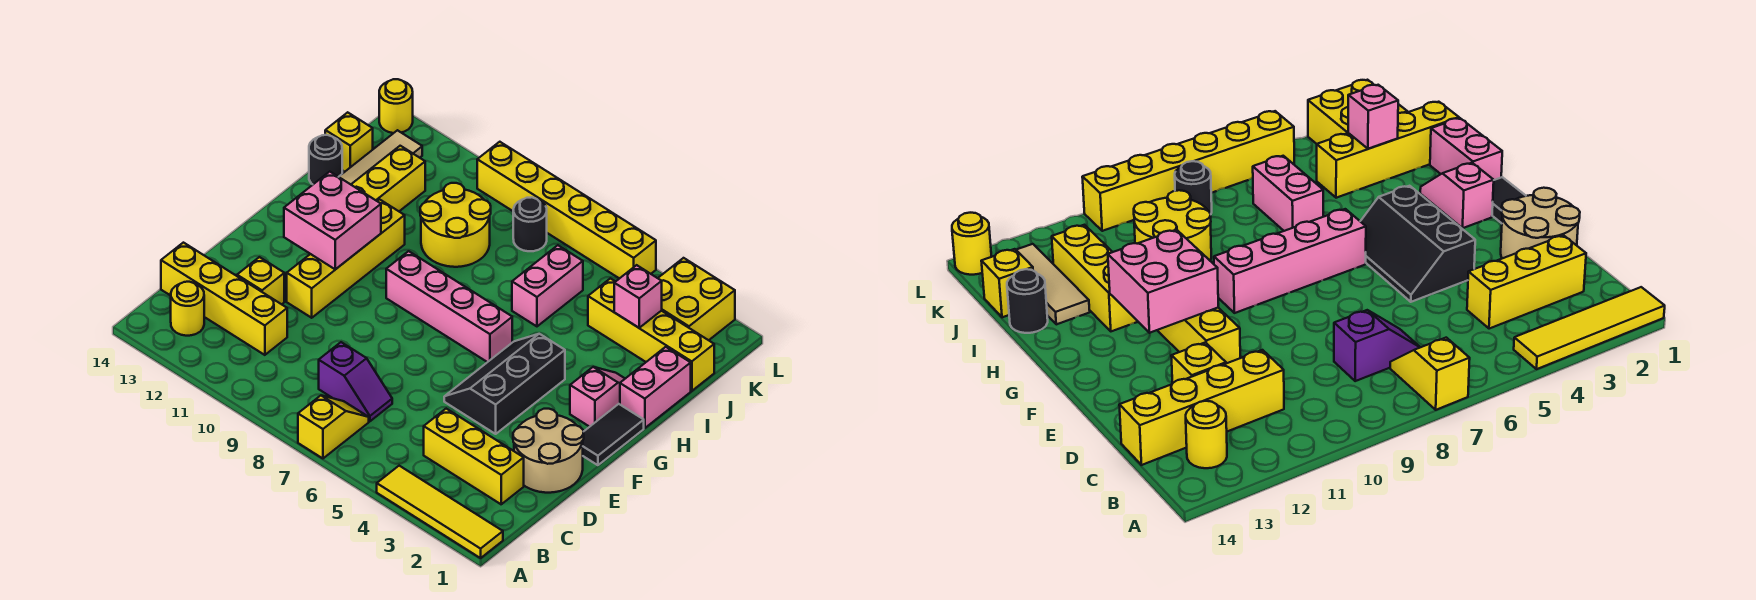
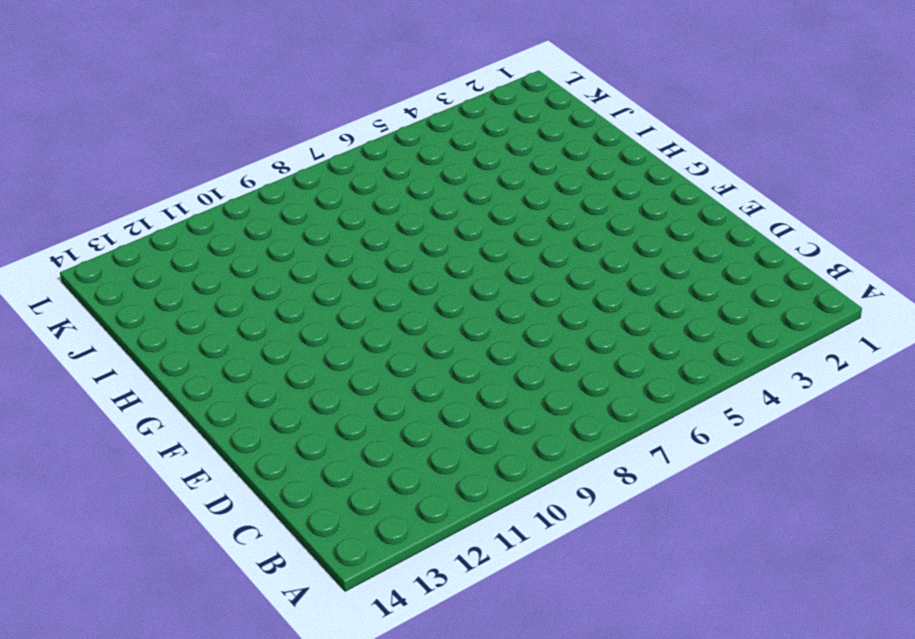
none -> yellow 1x4 tile [377,466,503,558]
none -> yellow 1x2 slope [298,396,369,458]
none -> yellow 1x1 round brick [171,282,204,336]

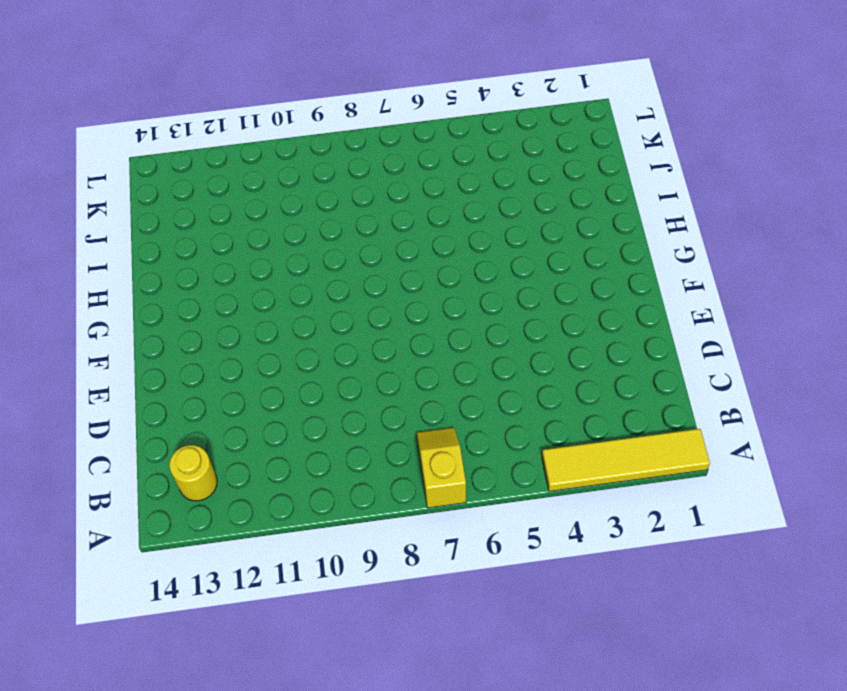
none -> yellow 1x3 brick [424,409,524,504]
none -> purple 1x2 slope [319,342,392,421]
none -> yellow 1x4 brick [161,243,287,355]

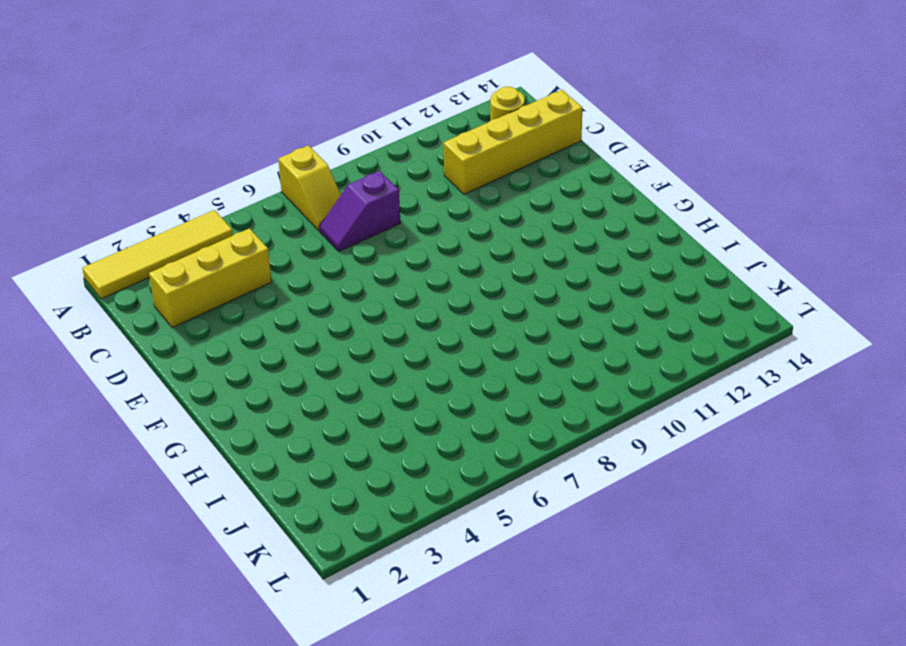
none -> tan 2x2 round brick [513,409,584,493]
none -> yellow 1x1 brick [237,257,284,304]
none -> black 2x3 slope [444,334,565,434]

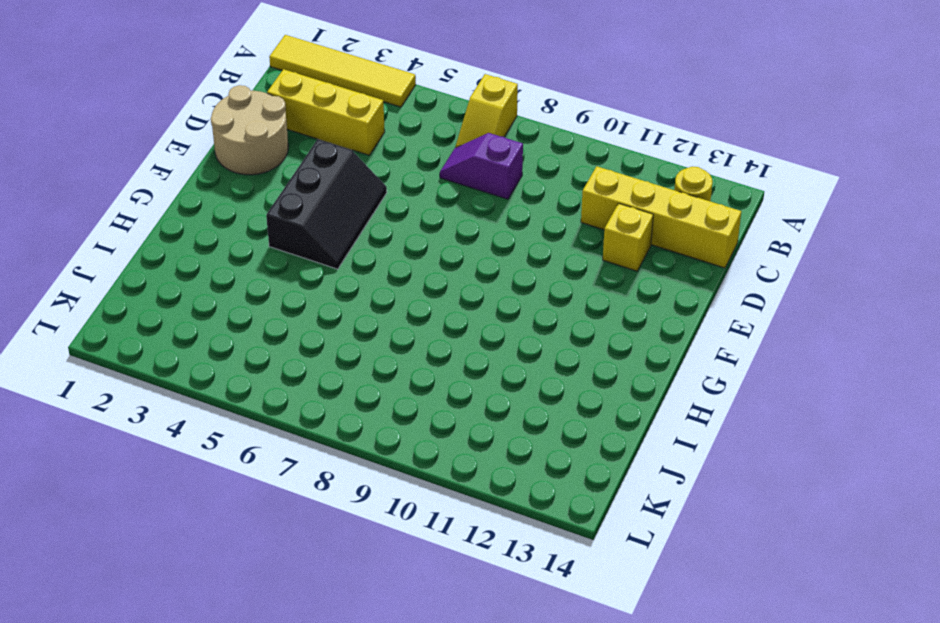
none -> yellow 1x4 brick [287,199,405,318]
none -> black 1x2 tile [583,404,644,465]
none -> pink 1x2 slope [570,367,625,427]

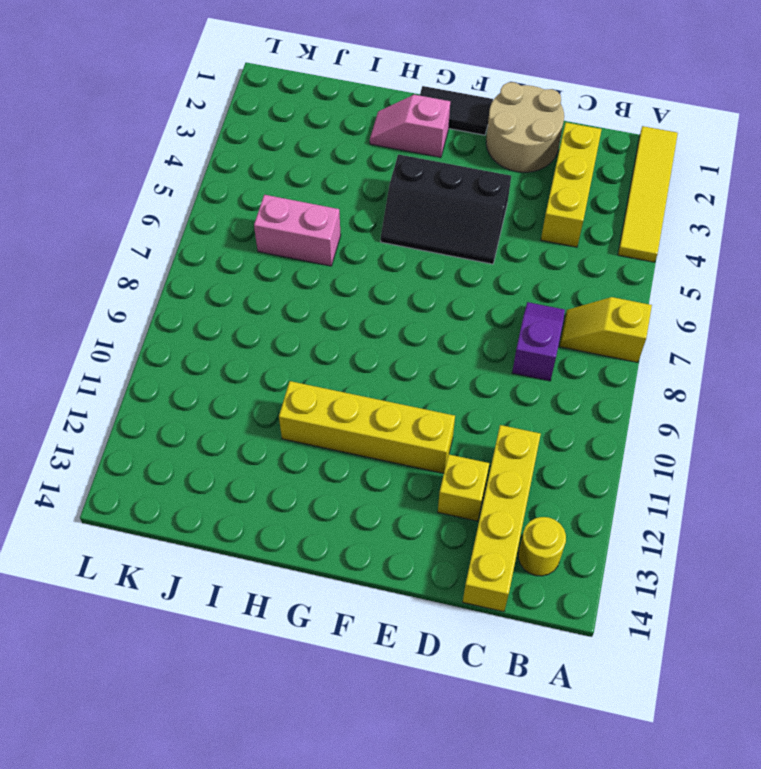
none -> pink 1x4 brick [386,251,512,362]
none -> pink 1x2 brick [620,347,691,428]
none -> yellow 1x3 brick [351,146,425,211]

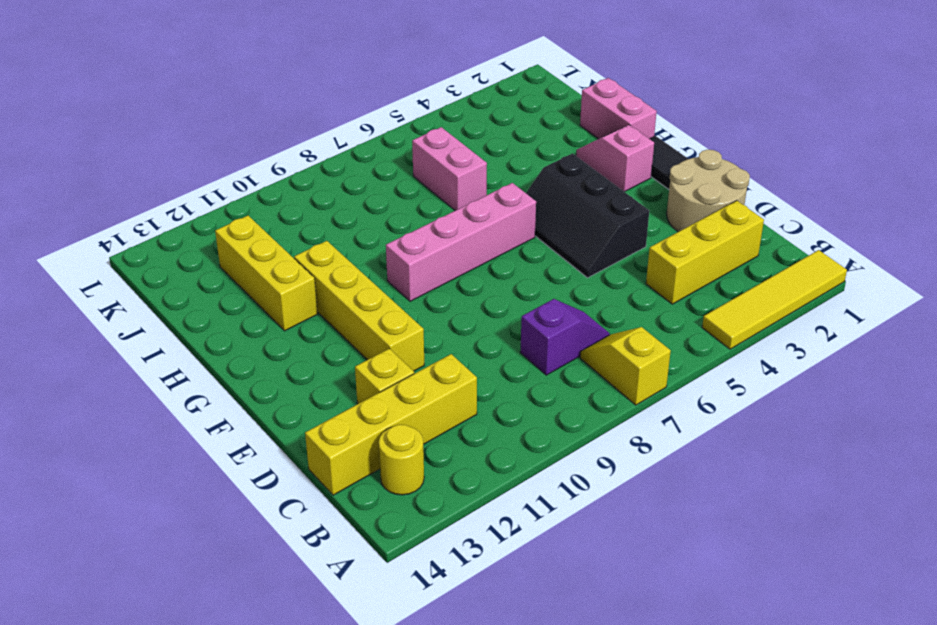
none -> yellow 2x2 round brick [420,183,491,267]
none -> tan 1x3 tile [339,130,422,184]
none -> black 1x1 round brick [309,135,342,184]

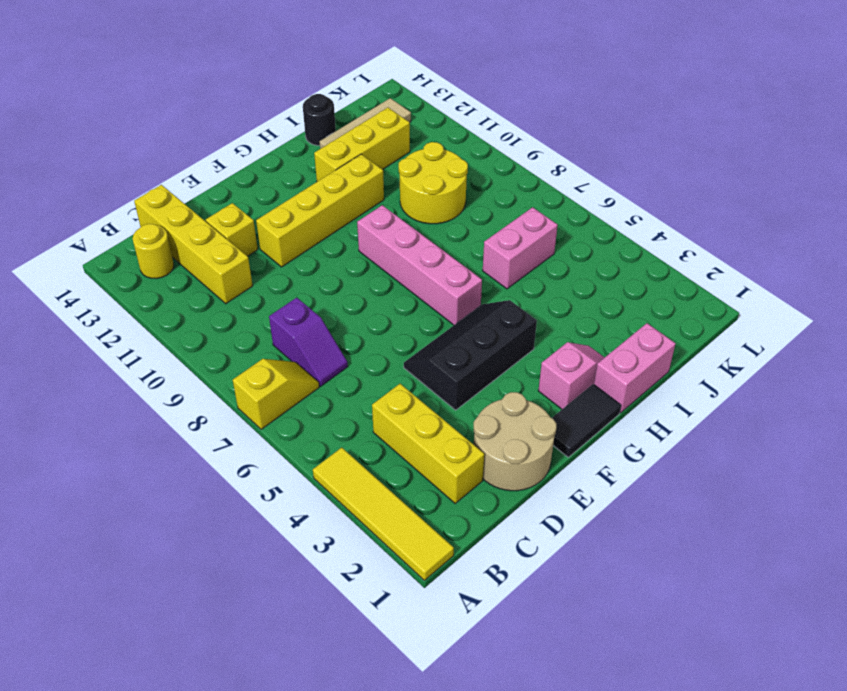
none -> yellow 1x4 brick [588,278,714,391]
none -> yellow 1x1 brick [325,112,373,172]
none -> yellow 2x2 brick [658,258,735,340]

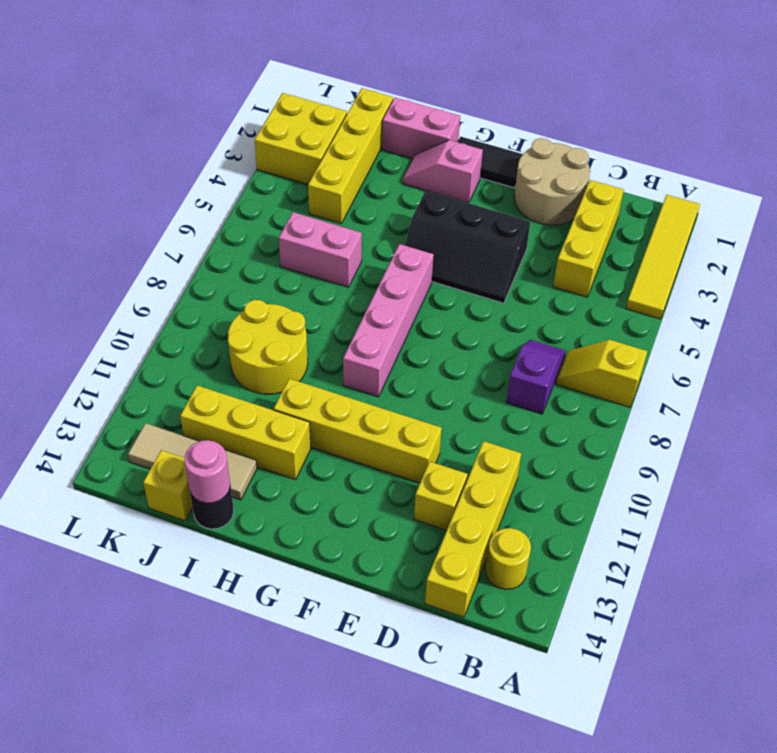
pink 1x1 round brick [185,440,230,503] -> none
none -> black 1x1 round brick [513,197,547,251]
none -> yellow 1x6 brick [477,142,656,279]
none -> yellow 1x1 round brick [379,79,413,133]

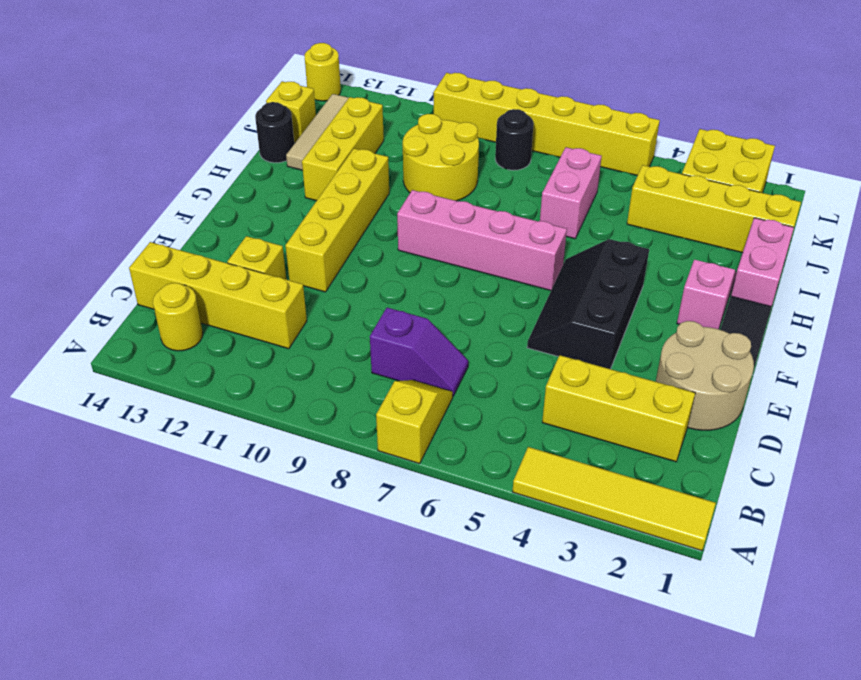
none -> pink 2x2 brick [284,172,381,269]
none -> pink 1x1 brick [614,265,662,328]

